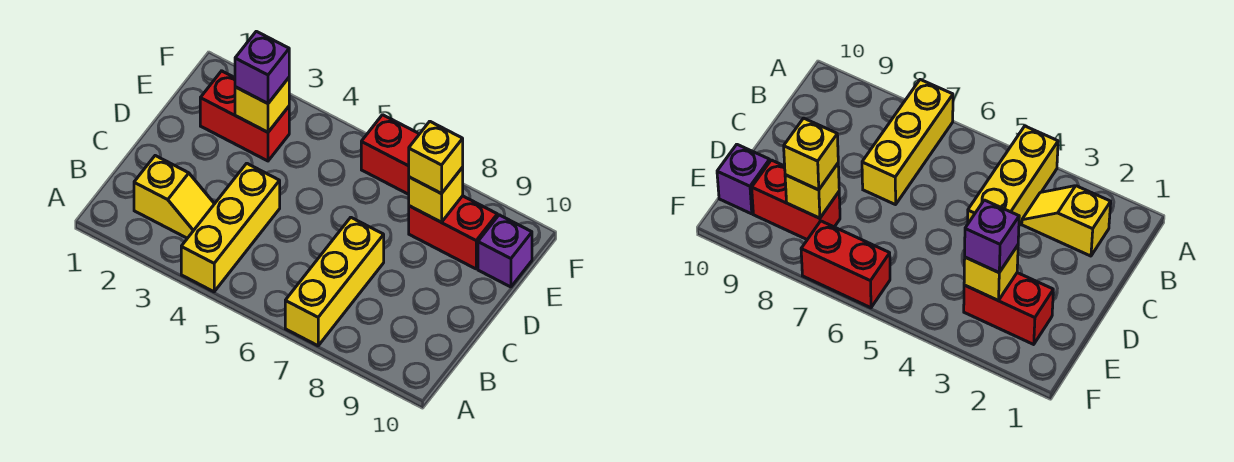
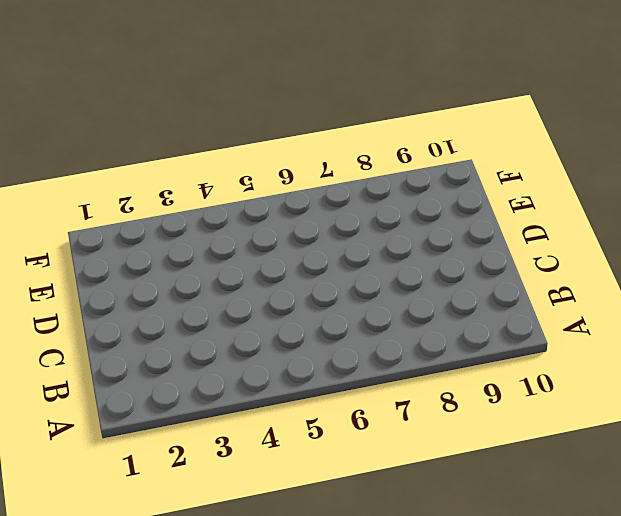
none -> yellow 1x3 brick [181,163,280,292]
none -> yellow 1x3 brick [285,217,384,346]

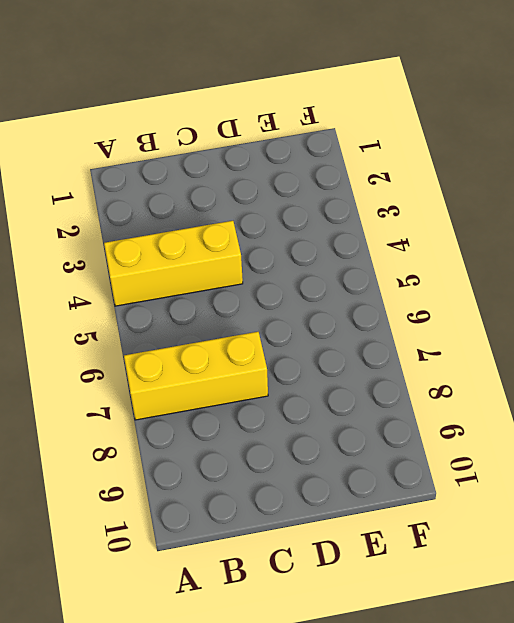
none -> yellow 1x2 slope [134,156,214,238]
none -> red 1x2 brick [200,71,289,161]

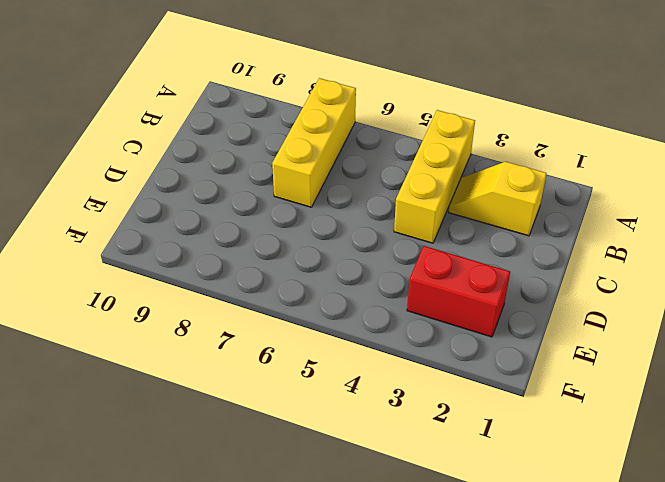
none -> red 1x2 brick [409,196,497,269]
none -> purple 1x1 brick [478,215,532,287]

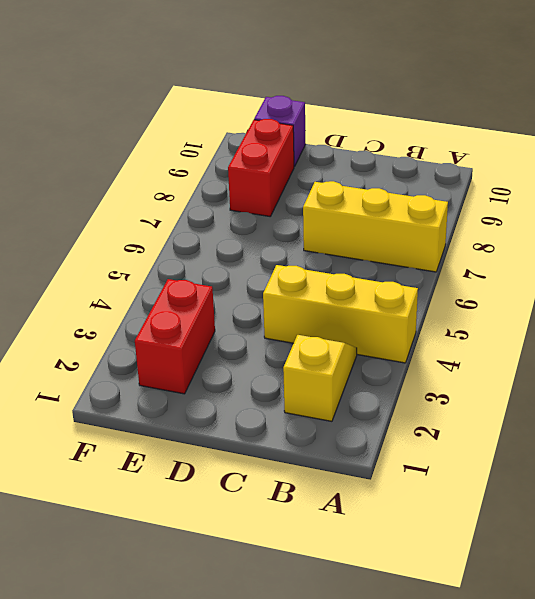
none -> red 1x2 brick [361,115,419,194]
none -> yellow 1x1 brick [235,78,289,132]

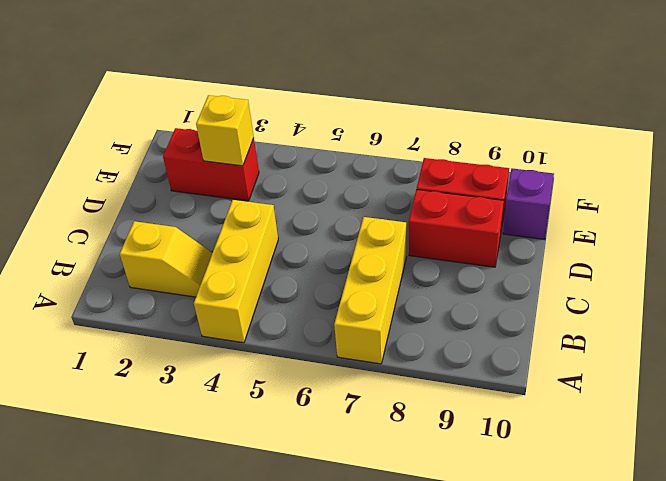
red 1x2 brick [409,190,504,267] -> red 1x2 brick moved to [361,115,419,194]
none -> yellow 1x1 brick [409,167,463,222]
none -> purple 1x1 brick [235,31,289,103]

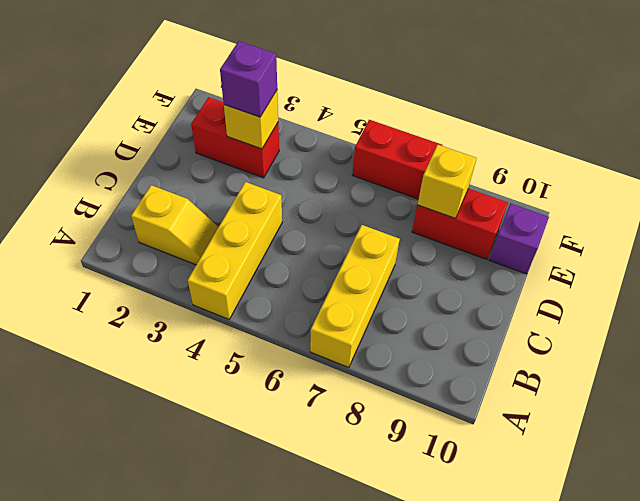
none -> yellow 1x1 brick [409,121,463,194]

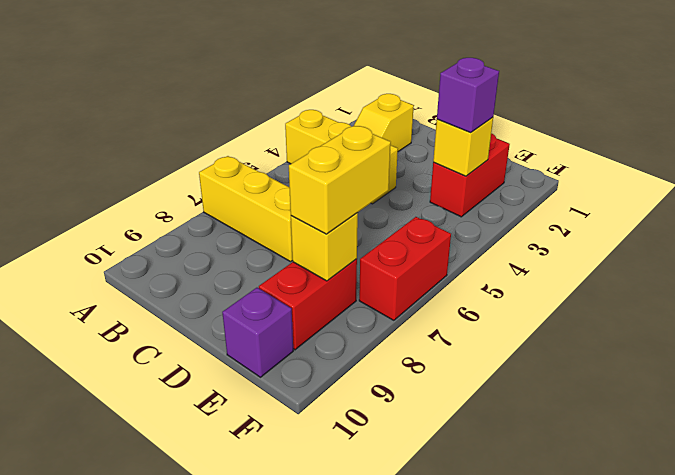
yellow 1x2 brick [289,126,391,234] -> yellow 1x1 brick [409,121,463,194]

